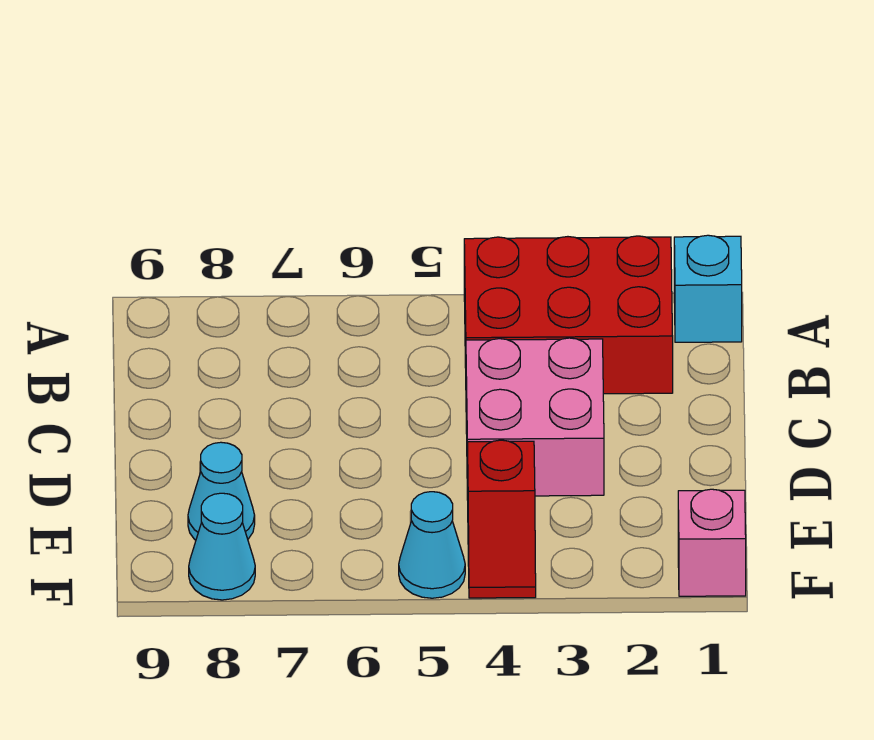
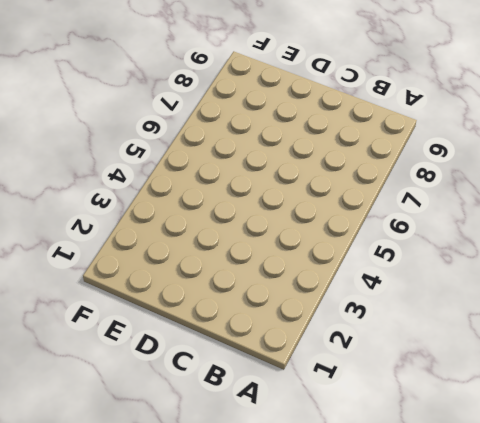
none -> cyan 1x1 brick [674,235,742,342]
none -> red 2x3 brick [464,236,673,394]

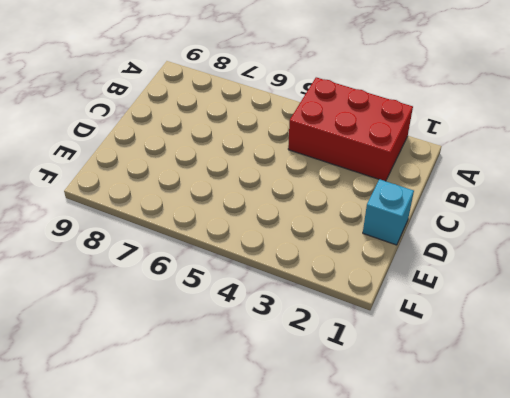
cyan 1x1 brick [363,179,414,245] -> cyan 1x1 brick moved to [674,235,742,342]
none -> pink 2x2 brick [466,338,604,496]
none -> red 1x2 slope [467,440,536,598]

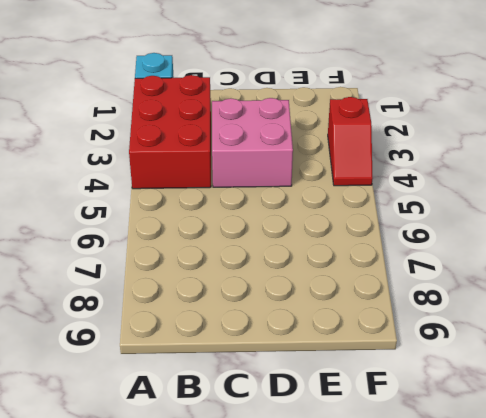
red 1x2 slope [328,97,373,186] -> red 1x2 slope turned to [467,440,536,598]
none -> cyan 1x1 cone [188,442,255,540]
none -> pink 1x1 brick [678,489,746,596]

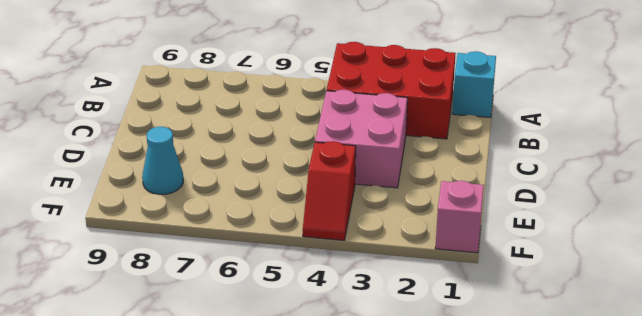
none -> cyan 1x1 cone [399,492,465,598]
none -> cyan 1x1 cone [189,493,255,600]

